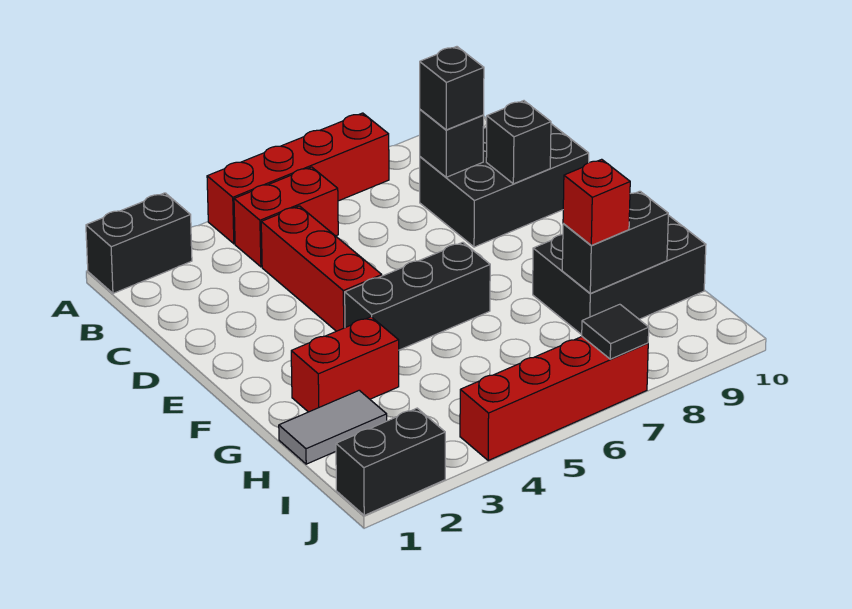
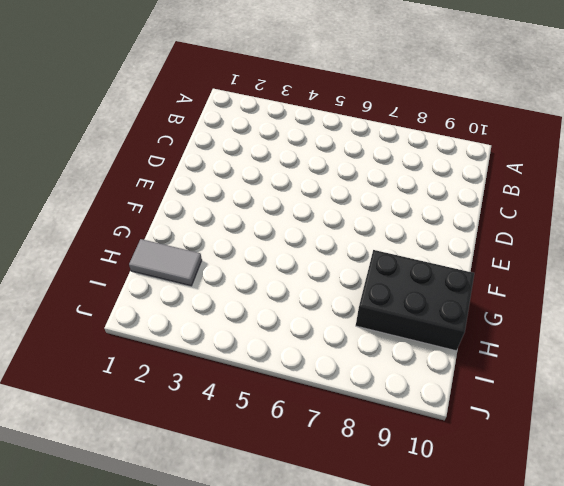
none -> black 1x2 brick [86,193,192,293]
none -> red 1x4 brick [207,113,389,244]
none -> red 1x2 brick [234,167,338,267]

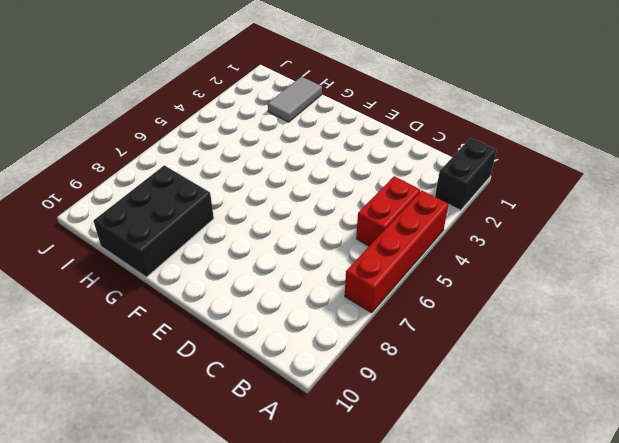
none -> red 1x3 brick [261,206,382,331]
none -> black 2x3 brick [420,124,589,247]
none -> black 1x3 brick [345,242,490,350]

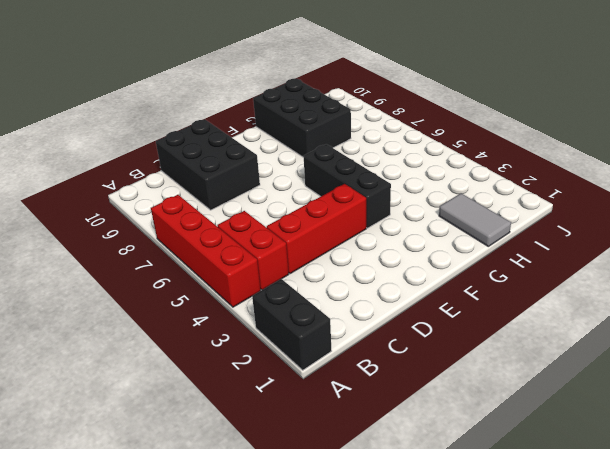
none -> red 1x2 brick [291,317,399,412]
none -> black 1x2 brick [336,408,445,515]
none -> red 1x4 brick [460,337,648,460]

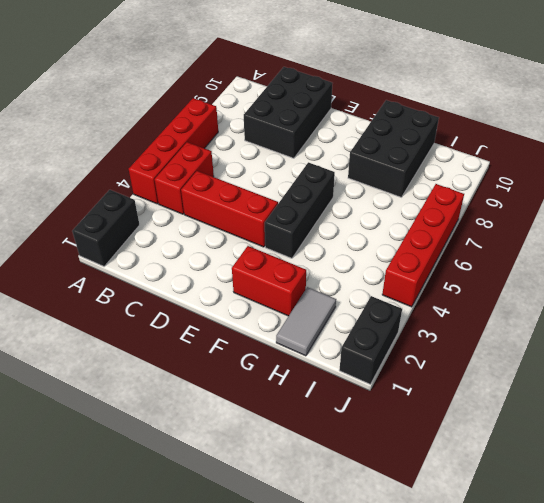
red 1x2 brick [232,246,306,316] -> red 1x2 brick turned to [291,317,399,412]
none -> black 1x1 brick [420,110,484,177]
none -> black 1x1 brick [486,101,551,184]
none -> black 1x2 brick [562,191,668,293]

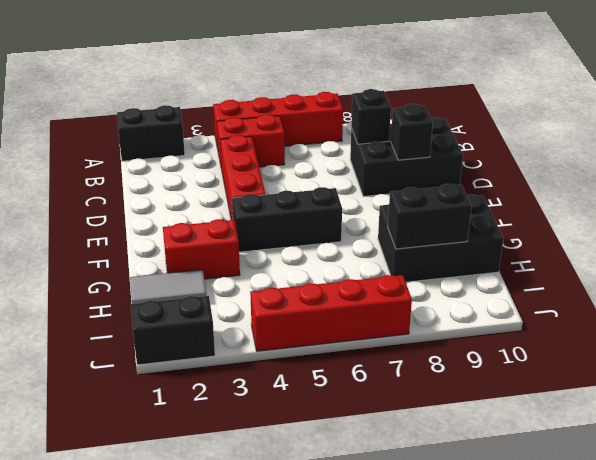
none -> black 1x1 tile [582,304,649,359]
none -> black 1x1 brick [420,47,484,130]
none -> red 1x1 brick [563,159,630,245]

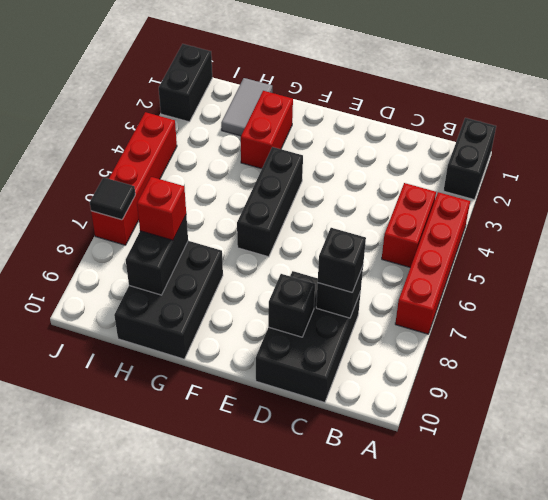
none -> red 1x3 brick [261,206,382,331]

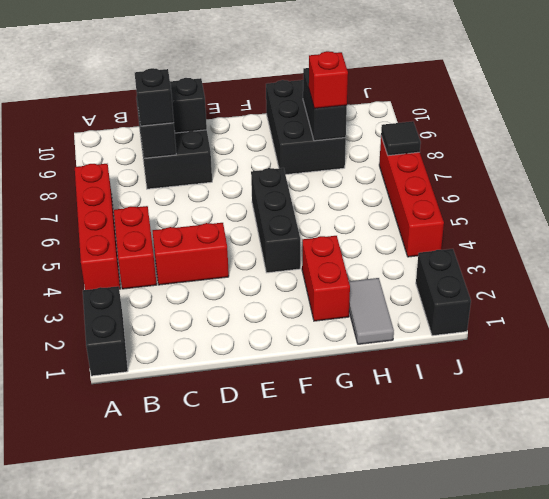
red 1x2 brick [152,223,229,285] -> red 1x3 brick [261,206,382,331]

